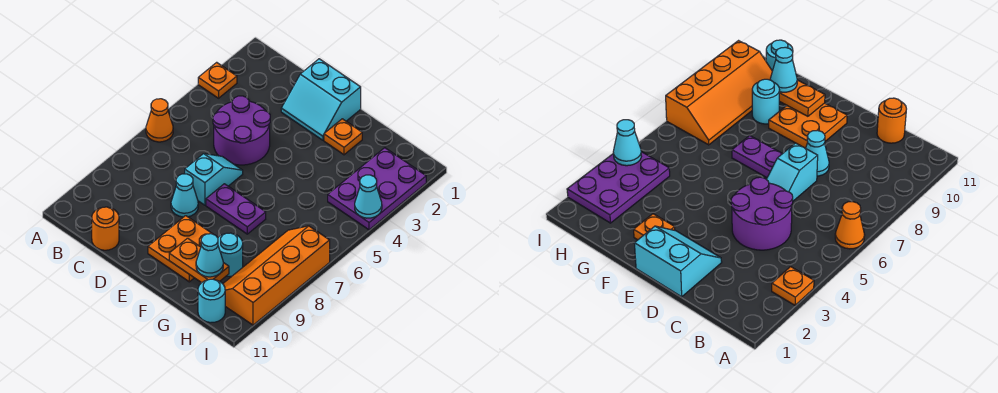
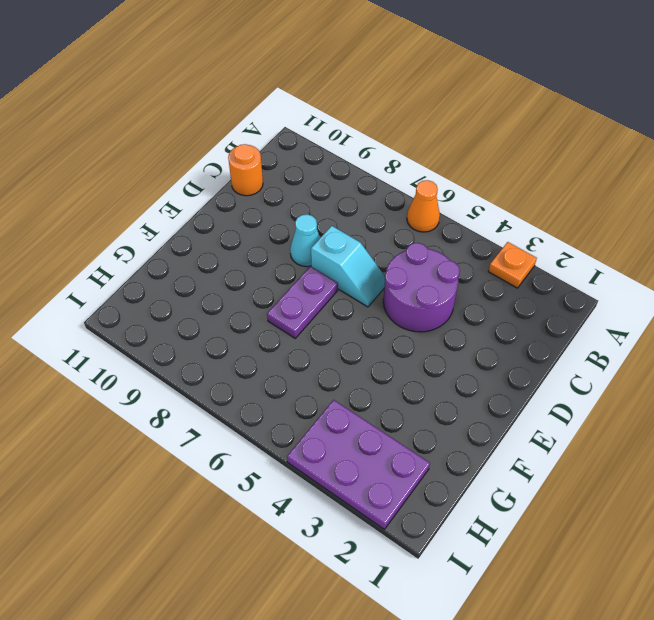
none -> cyan 2x2 slope [281,59,361,140]
none -> orange 2x2 plate [148,216,218,282]
none -> orange 1x1 plate [324,119,362,155]

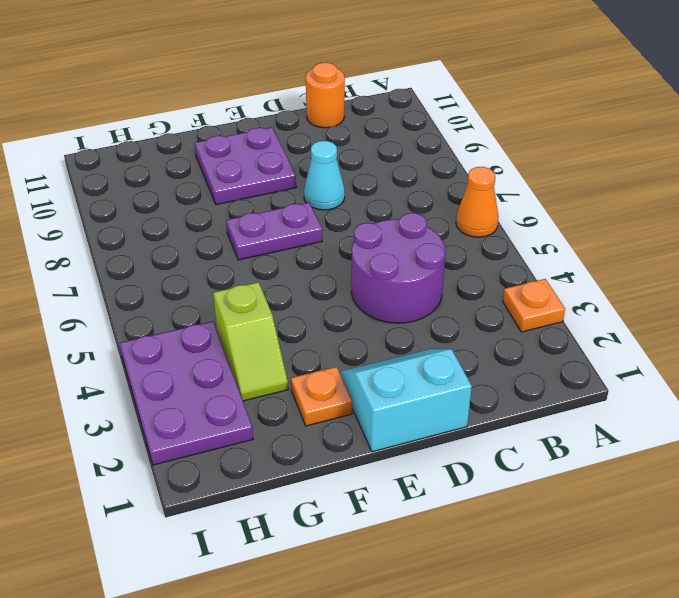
purple 2x2 plate [194,127,296,205] -> orange 2x2 plate [148,216,218,282]
lime 1x2 slope [213,282,288,401] -> none
none -> cyan 1x2 slope [185,154,243,205]
none -> cyan 1x1 round brick [218,233,243,276]
none -> orange 2x4 slope [223,226,330,325]

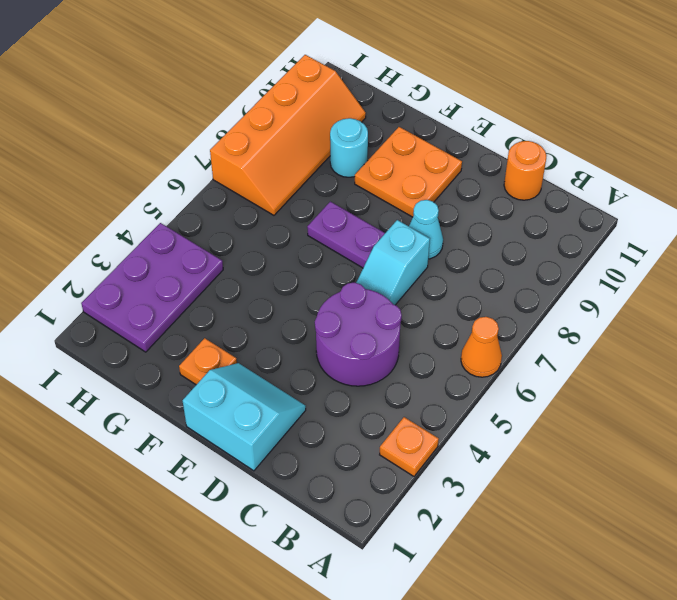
none -> cyan 1x1 round brick [198,279,225,323]
none -> orange 1x2 plate [169,238,229,283]
none -> cyan 1x1 cone [355,175,382,218]

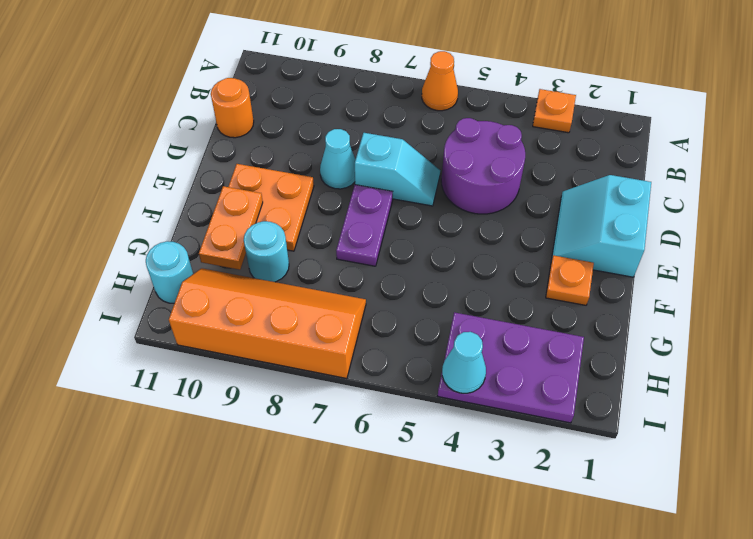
none -> cyan 1x1 cone [196,234,223,277]

